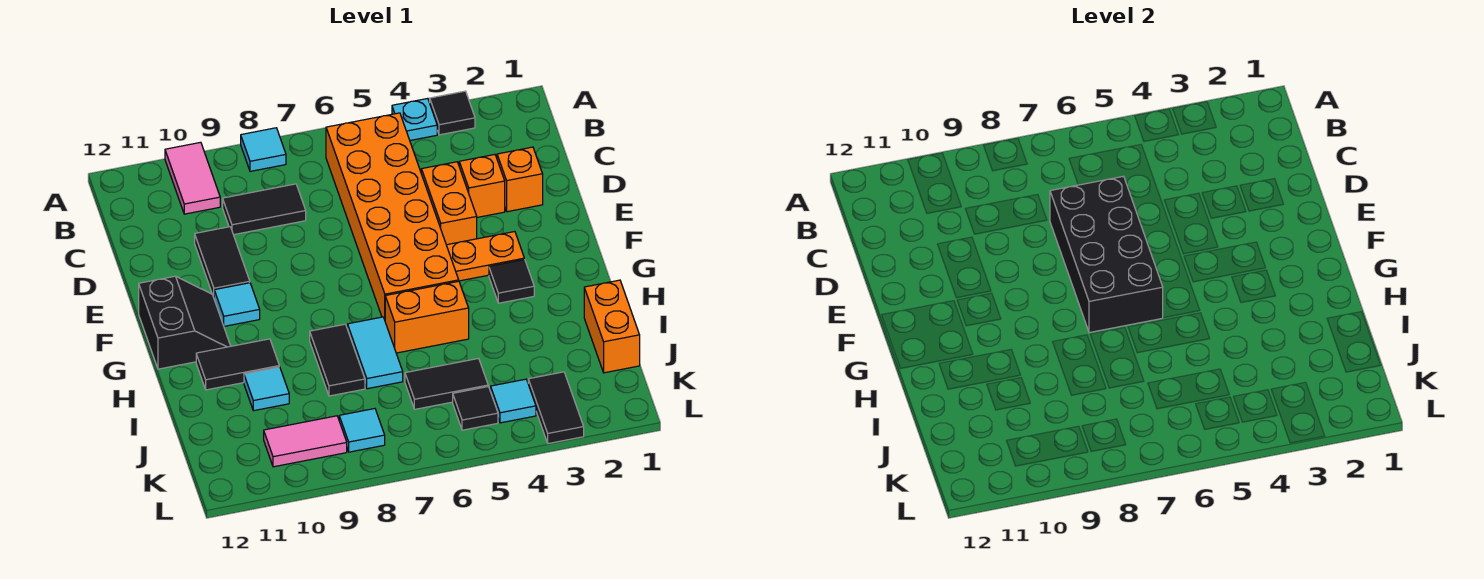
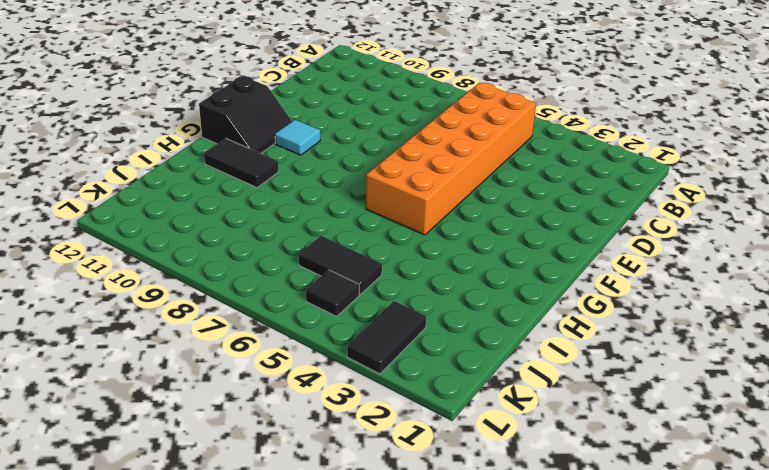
none -> black 1x1 tile [430,91,475,135]
none -> cyan 1x1 plate [392,98,437,140]
none -> cyan 1x1 tile [241,128,286,171]

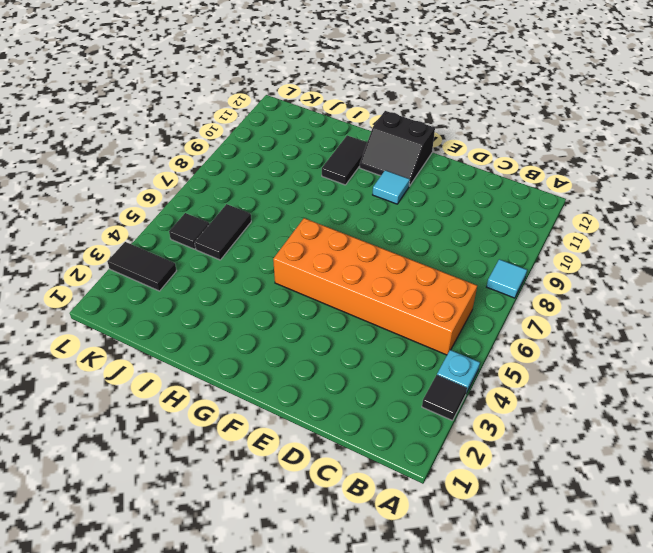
none -> pink 1x2 tile [165,142,220,214]
none -> black 1x2 tile [223,184,306,235]
none -> orange 1x1 brick [497,147,543,212]

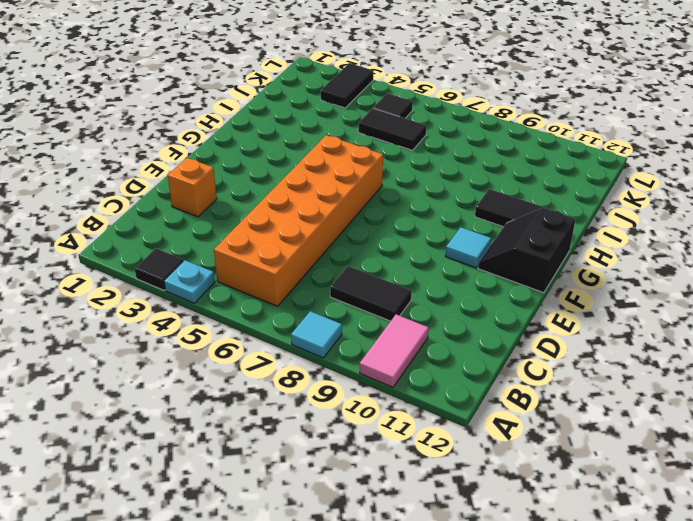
none -> orange 1x1 brick [459,155,505,217]
none -> orange 1x2 brick [421,162,477,245]
none -> black 1x2 tile [195,227,250,297]

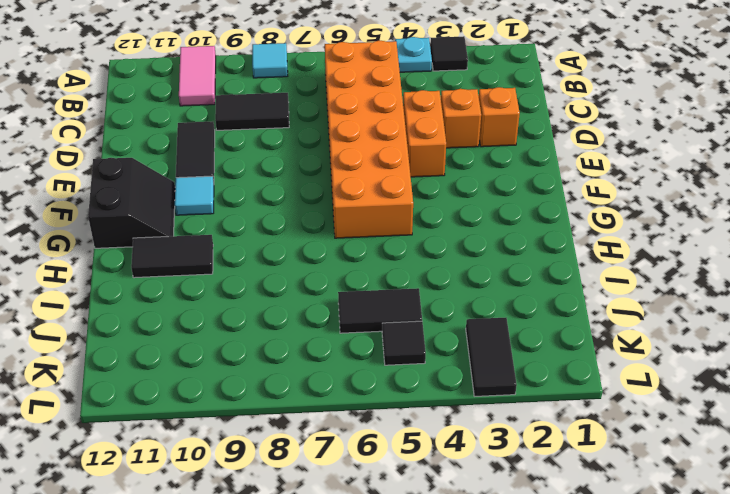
none -> orange 1x2 plate [447,232,524,281]
none -> black 1x1 tile [489,260,534,303]
none -> orange 1x2 brick [385,281,469,353]

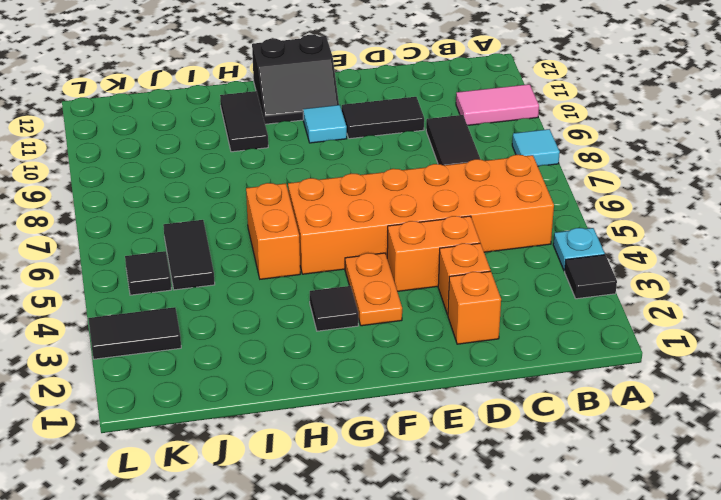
none -> cyan 1x2 tile [347,317,403,389]
none -> black 1x2 tile [310,324,365,396]
none -> orange 1x2 brick [584,280,640,373]

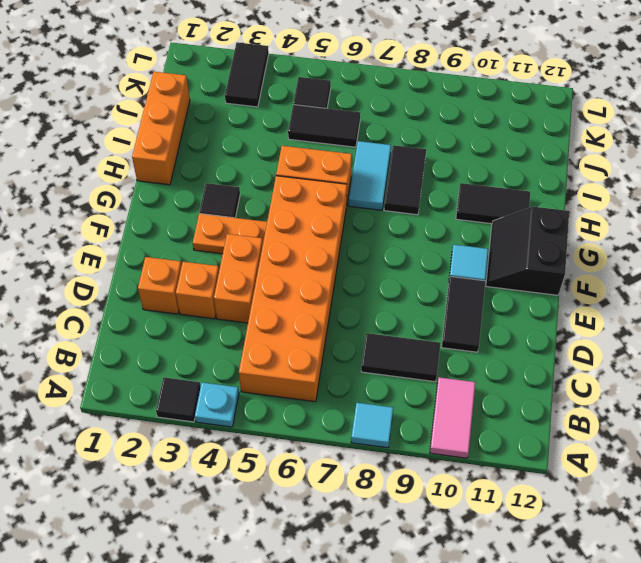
orange 1x3 brick [132,72,190,185] -> orange 1x2 brick [584,280,640,373]
none -> cyan 1x1 tile [244,367,289,411]
none -> cyan 1x1 tile [491,379,536,423]
none -> cyan 1x1 tile [339,409,385,452]

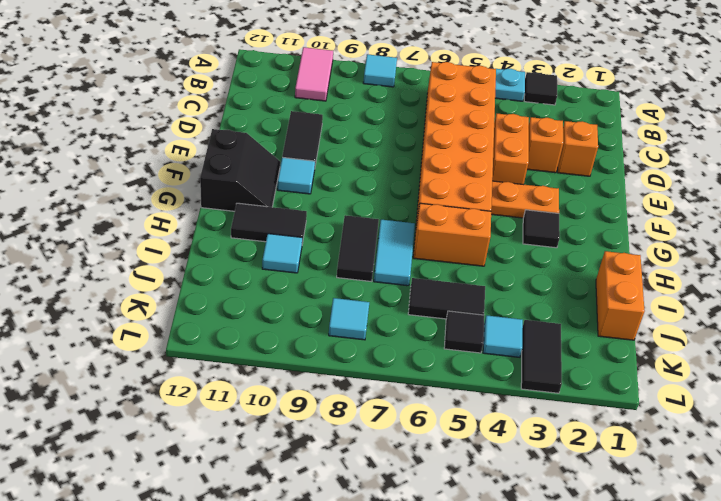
none -> black 1x2 tile [223,184,306,235]
none -> pink 1x2 tile [264,416,347,467]
none -> black 2x4 brick [1050,176,1163,333]

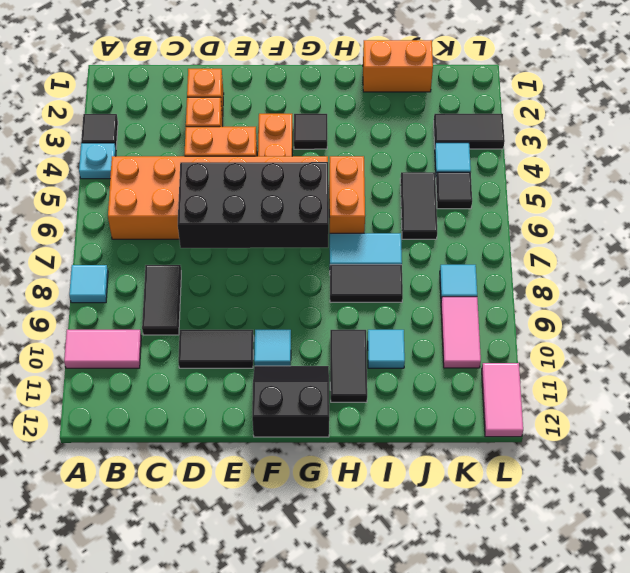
pink 1x2 tile [482,363,523,437] -> none

